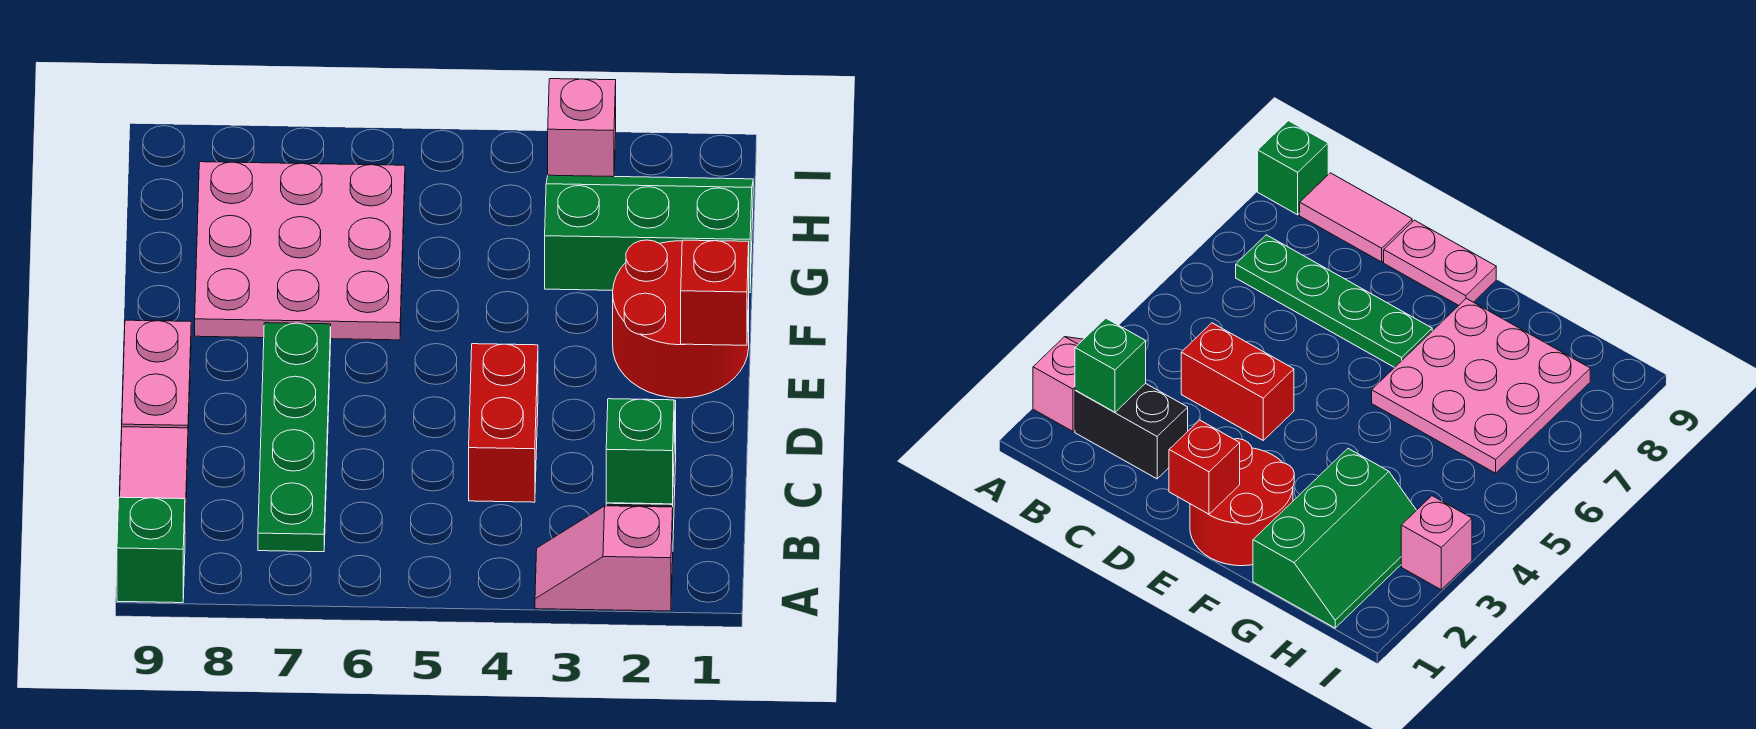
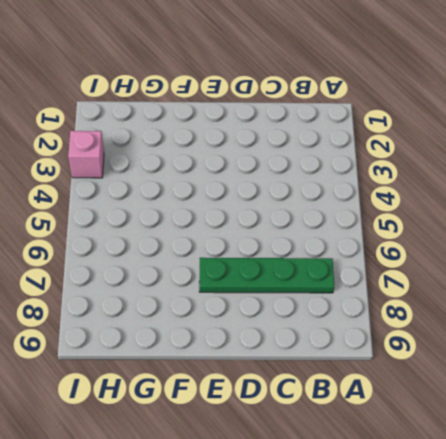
none -> pink 1x2 slope [535,506,673,611]
none -> green 1x1 brick [117,497,185,603]
none -> black 1x2 brick [1075,383,1188,479]

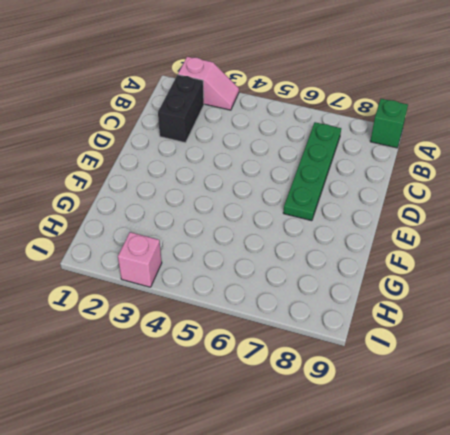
none -> pink 1x2 tile [120,427,188,532]
none -> red 1x2 brick [469,344,538,502]
none -> pink 1x2 plate [122,320,191,431]

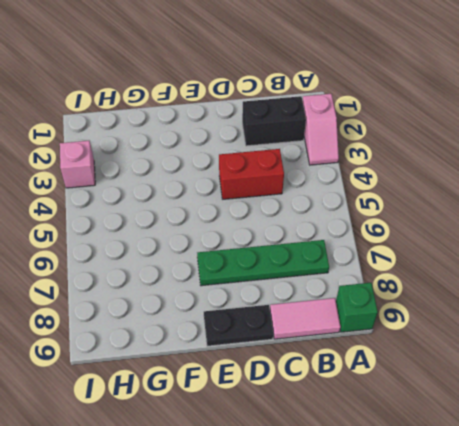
black 1x2 plate [204,305,273,346] -> pink 1x2 plate [122,320,191,431]
none -> red 2x2 round brick [613,240,749,398]
none -> pink 3x3 plate [195,162,405,340]
none -> green 2x3 slope [545,175,753,293]

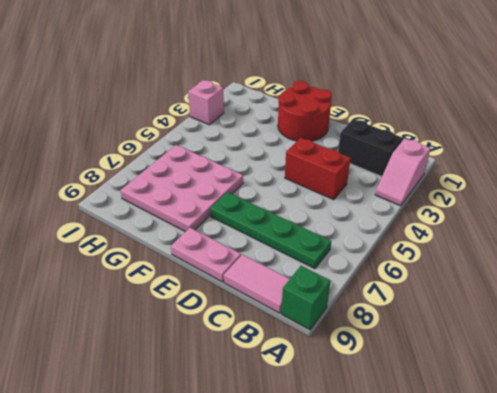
none -> green 2x3 slope [545,175,753,293]
none -> green 1x1 brick [606,399,674,504]
none -> red 1x1 brick [681,240,749,345]

